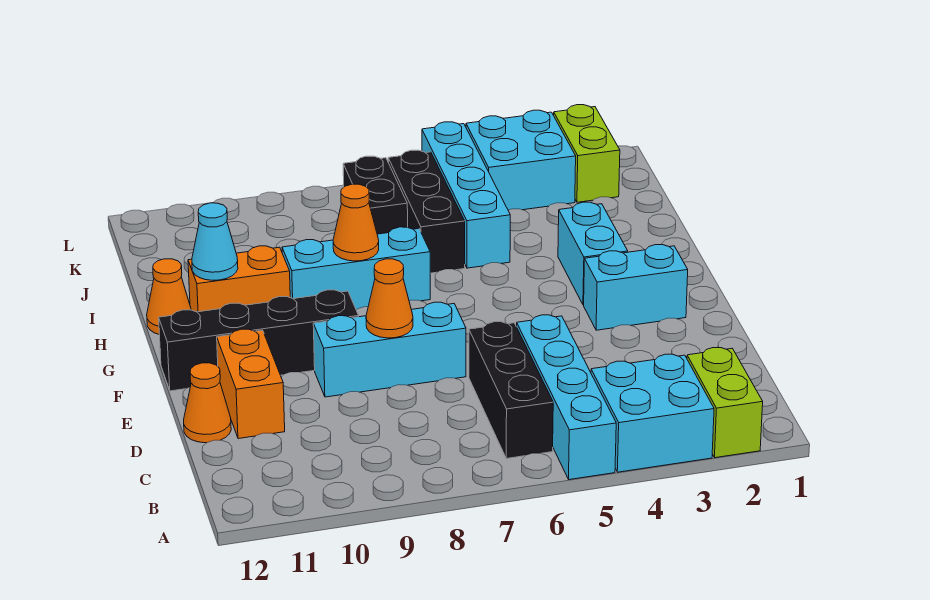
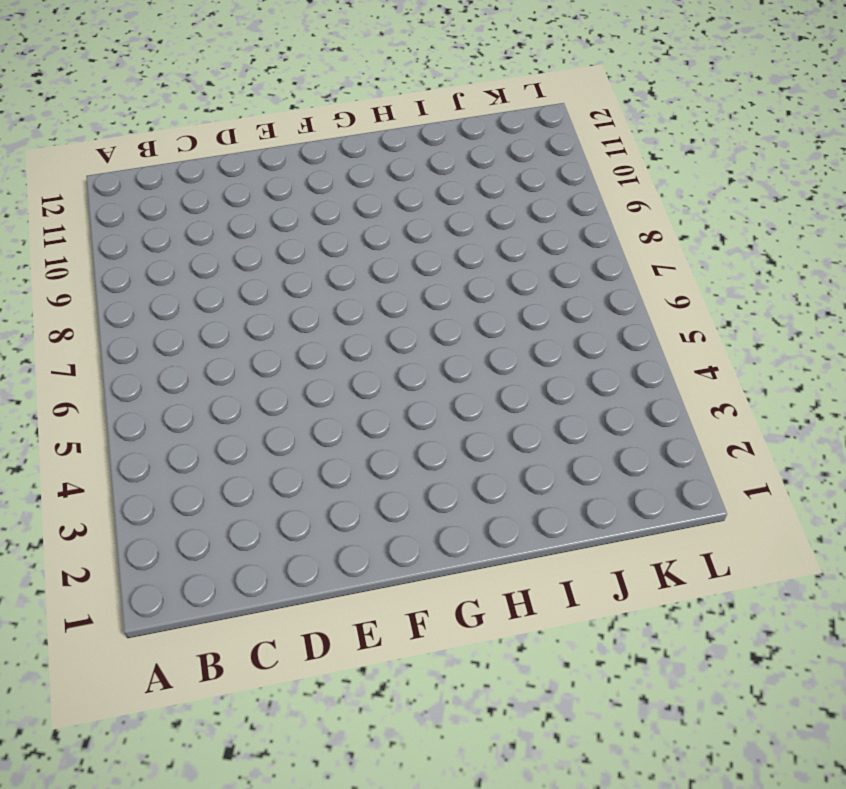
none -> lime 1x2 brick [687,348,763,458]
none -> cyan 2x2 brick [591,354,714,472]
none -> cyan 1x4 brick [517,315,616,480]

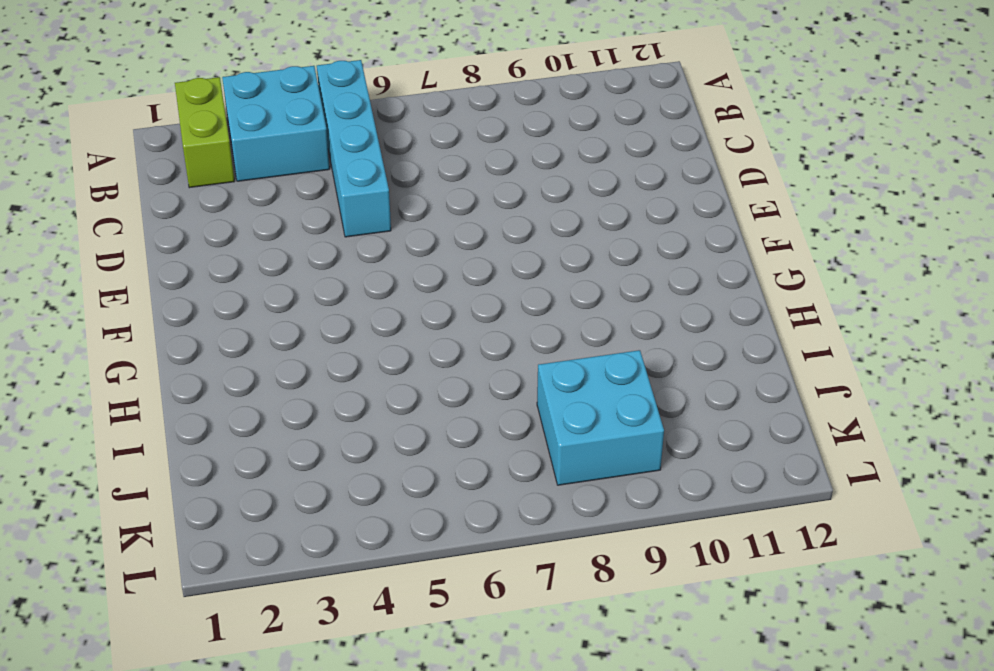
cyan 2x2 brick [537,350,664,485] -> cyan 2x2 brick moved to [466,110,576,210]
none -> black 1x3 brick [469,322,553,459]
none -> orange 1x2 brick [217,329,285,439]
none -> orange 1x1 cone [184,363,231,443]

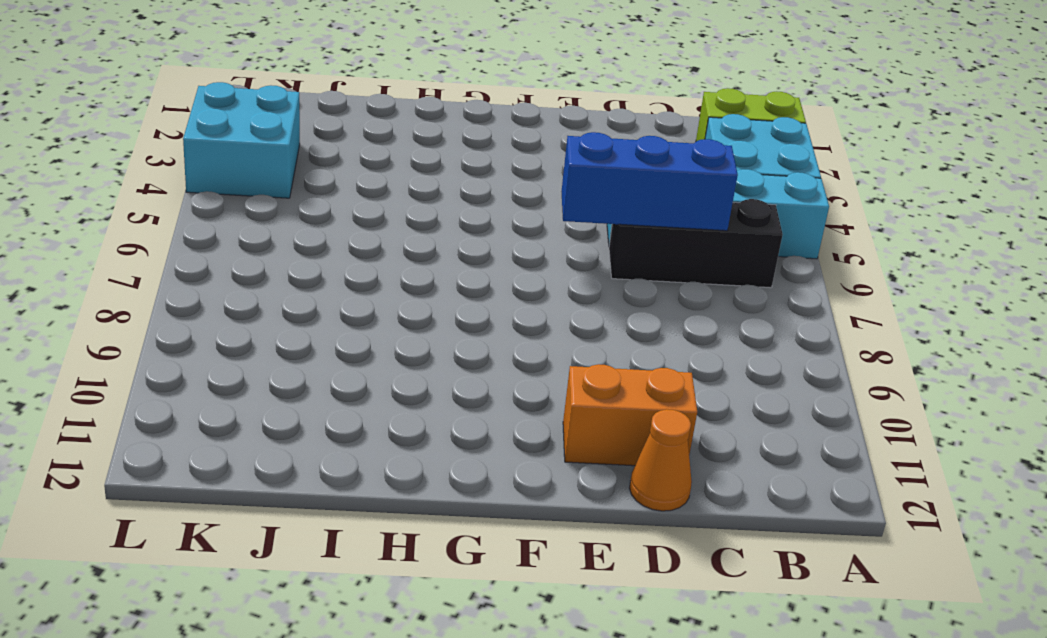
blue 1x3 brick [561,132,738,231] -> none
none -> cyan 1x3 brick [313,302,466,397]
none -> cyan 1x2 brick [584,245,688,330]
none -> black 1x4 brick [159,290,359,391]

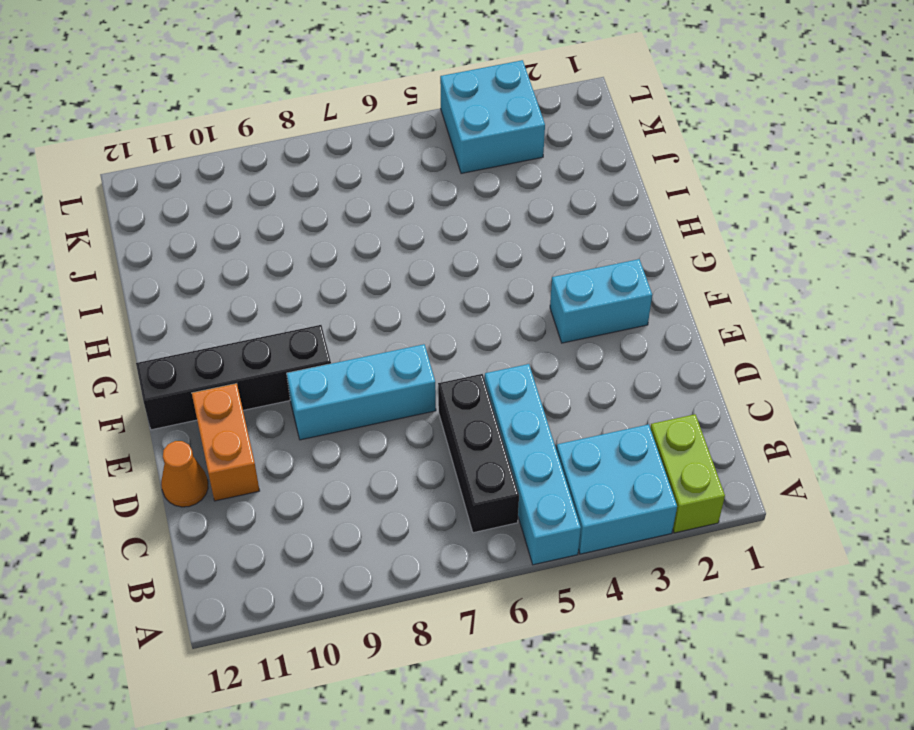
none -> cyan 1x2 brick [558,202,628,305]
none -> cyan 1x3 brick [282,227,430,310]
none -> orange 1x2 brick [188,246,290,312]

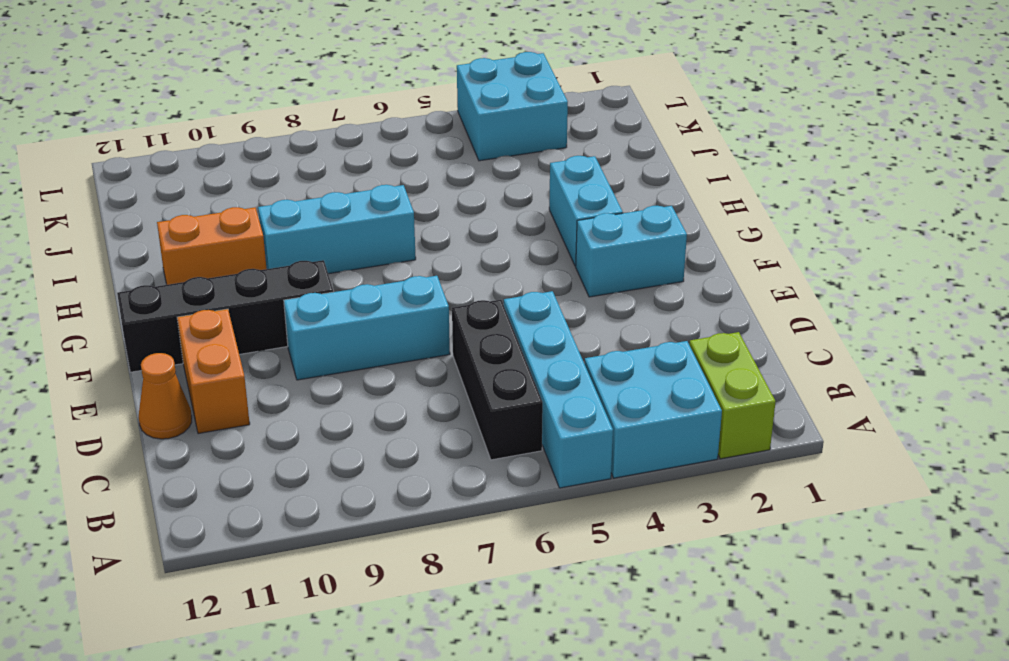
none -> orange 1x1 cone [147,259,191,334]
none -> cyan 1x4 brick [422,122,510,268]
none -> black 1x3 brick [388,150,465,273]

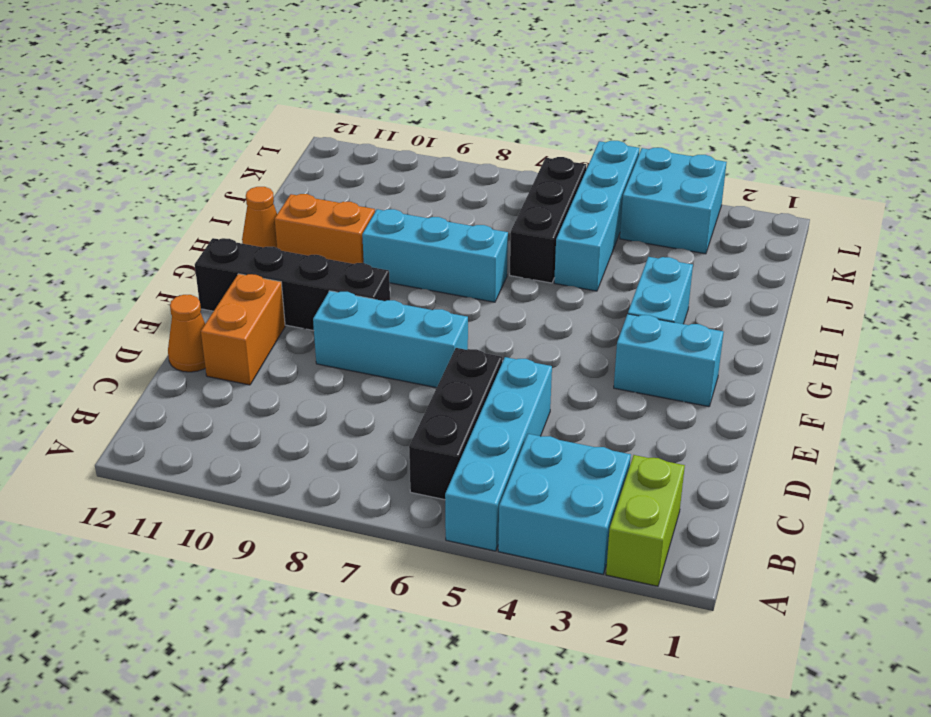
none -> black 1x2 brick [343,156,408,234]
none -> lime 1x2 brick [554,105,620,202]
none -> orange 1x1 cone [366,259,413,338]

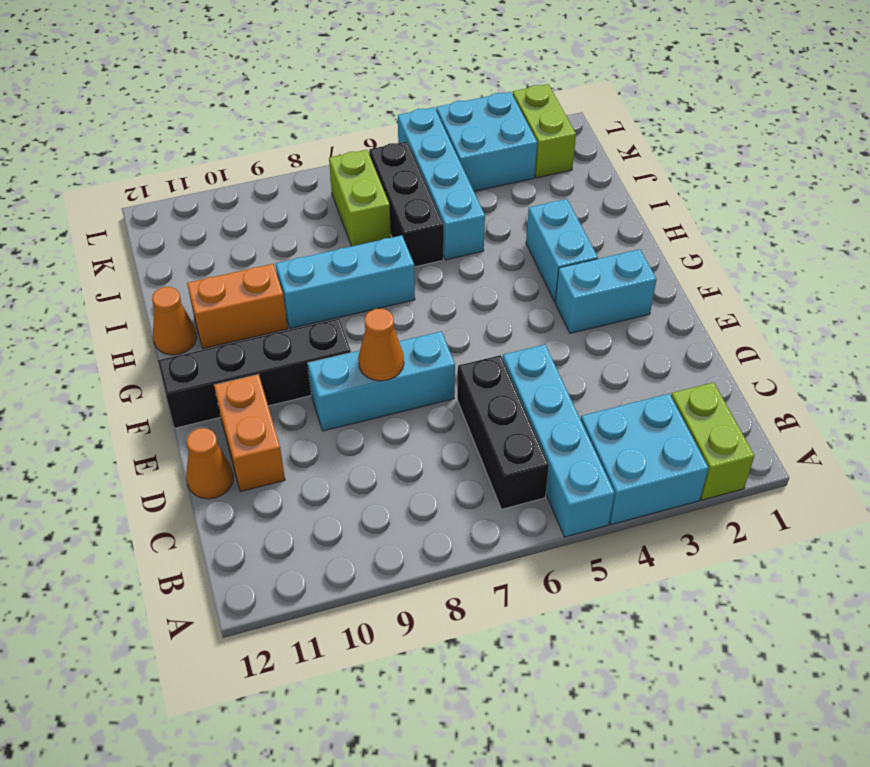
lime 1x2 brick [329,150,391,246] -> black 1x2 brick [343,156,408,234]
none -> orange 1x1 cone [333,184,379,261]
none -> cyan 1x1 cone [192,203,238,280]

